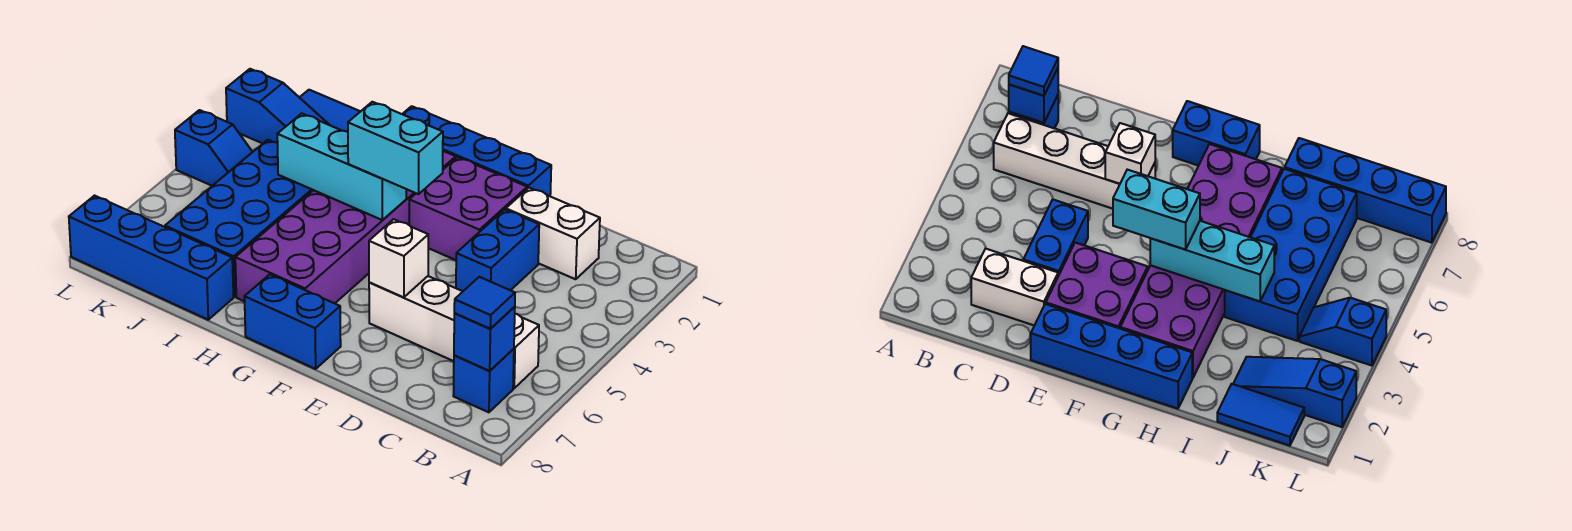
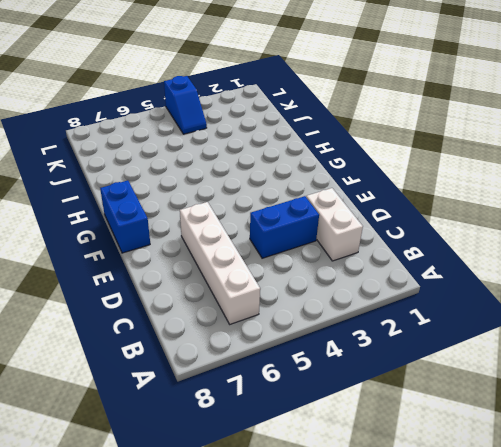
none -> blue 1x1 brick [453,349,514,412]
none -> blue 1x4 brick [403,106,551,196]
none -> purple 2x2 brick [409,157,527,260]

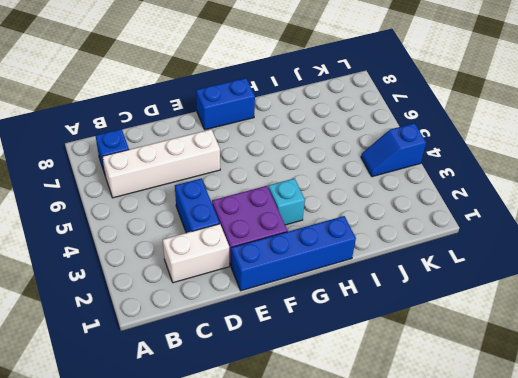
cyan 1x1 brick [268,178,305,225] -> purple 2x6 brick [235,151,456,303]
none -> blue 2x4 brick [165,140,313,297]
none -> blue 1x4 brick [69,196,233,320]
none -> blue 1x2 tile [299,90,361,132]

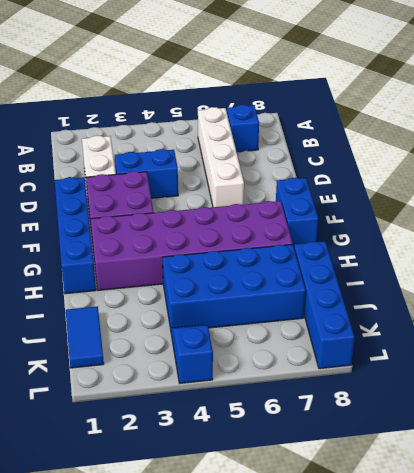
none -> blue 1x3 slope [226,69,329,143]
none -> blue 1x1 brick [454,307,515,371]
none -> white 1x1 brick [369,219,428,297]

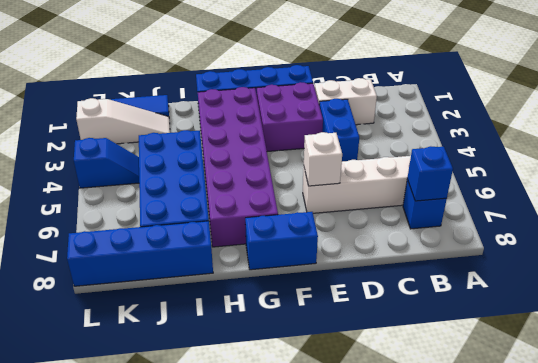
white 1x3 slope [76,98,170,144] -> blue 1x3 slope [226,69,329,143]
none -> cyan 1x3 brick [277,114,406,220]
none -> blue 1x1 tile [454,277,515,329]
none -> cyan 1x2 brick [348,102,443,194]

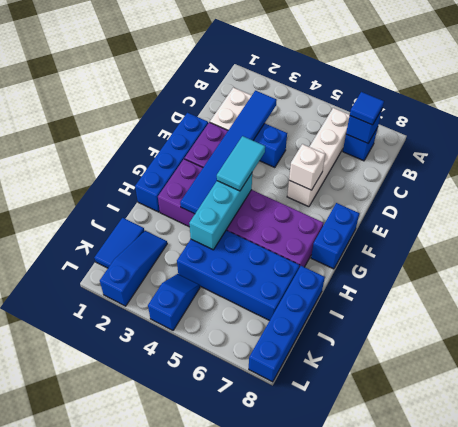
blue 1x6 tile [180,91,277,214] -> none
cyan 1x2 tile [217,136,265,191] -> cyan 1x2 brick [348,102,443,194]

